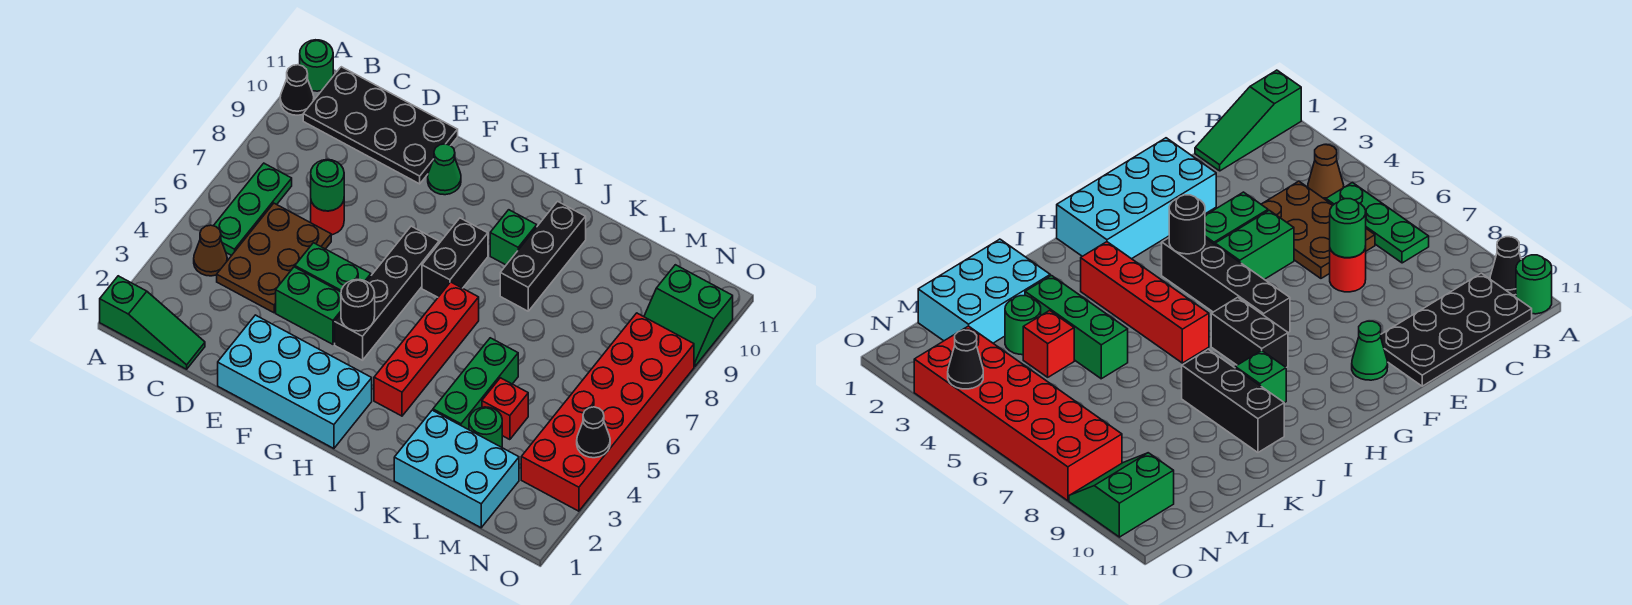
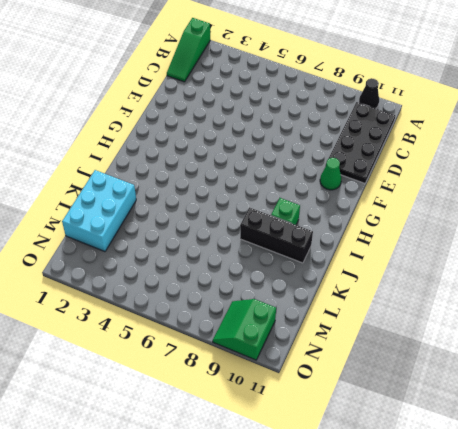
none -> green 1x1 round brick [300,40,333,91]
none -> brown 1x1 cone [194,225,227,276]
none -> green 1x3 plate [214,163,292,256]

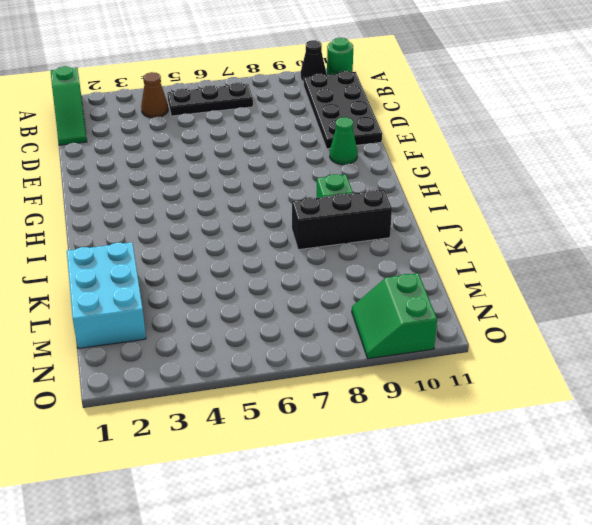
black 1x3 plate [167,83,253,116] -> green 1x3 plate [214,163,292,256]
none -> brown 2x3 plate [217,203,331,313]
none -> red 1x1 round brick [311,201,344,235]
none -> cyan 2x4 brick [218,315,372,449]

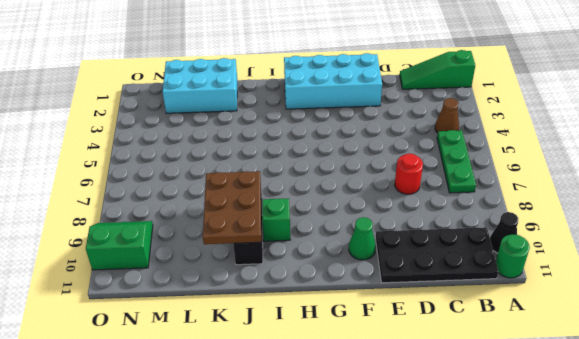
brown 2x3 plate [203,171,261,244] -> brown 2x3 plate moved to [217,203,331,313]
none -> green 1x2 brick [276,267,341,344]
none -> green 1x2 brick [295,243,371,292]
none -> black 1x4 brick [335,226,439,360]

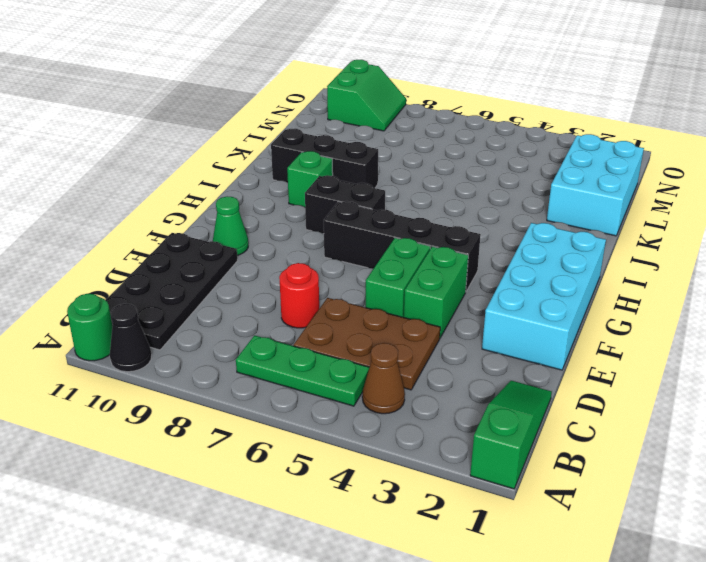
none -> red 1x4 brick [374,282,479,416]
none -> green 1x3 brick [433,338,518,430]
none -> green 1x1 round brick [469,407,502,447]

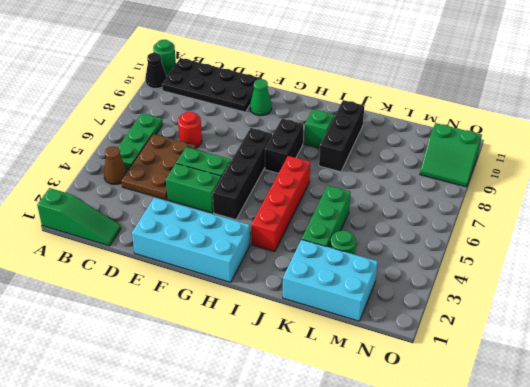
none -> red 1x1 brick [482,378,528,440]
none -> red 2x6 brick [521,313,694,511]
none -> green 1x1 round brick [311,160,344,211]

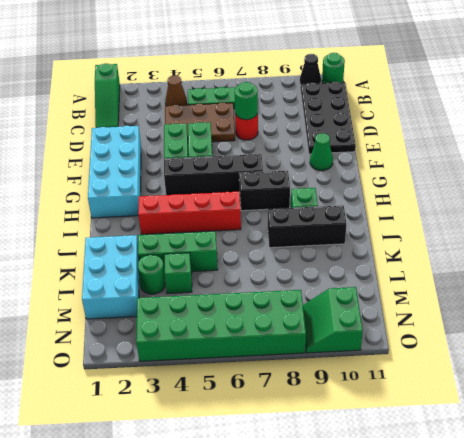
green 1x1 brick [165,253,192,294] -> red 1x1 brick [482,378,528,440]
green 2x6 brick [136,290,306,361] -> red 2x6 brick [521,313,694,511]
none -> black 1x1 round brick [341,279,375,331]
none -> black 1x1 cone [577,407,610,458]

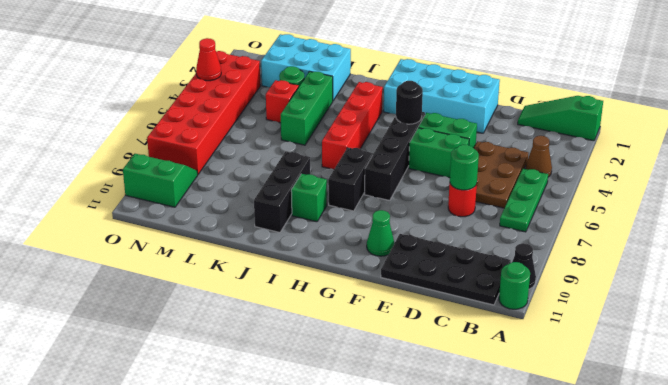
red 1x1 cone [196,38,221,81] -> black 1x1 cone [577,407,610,458]

